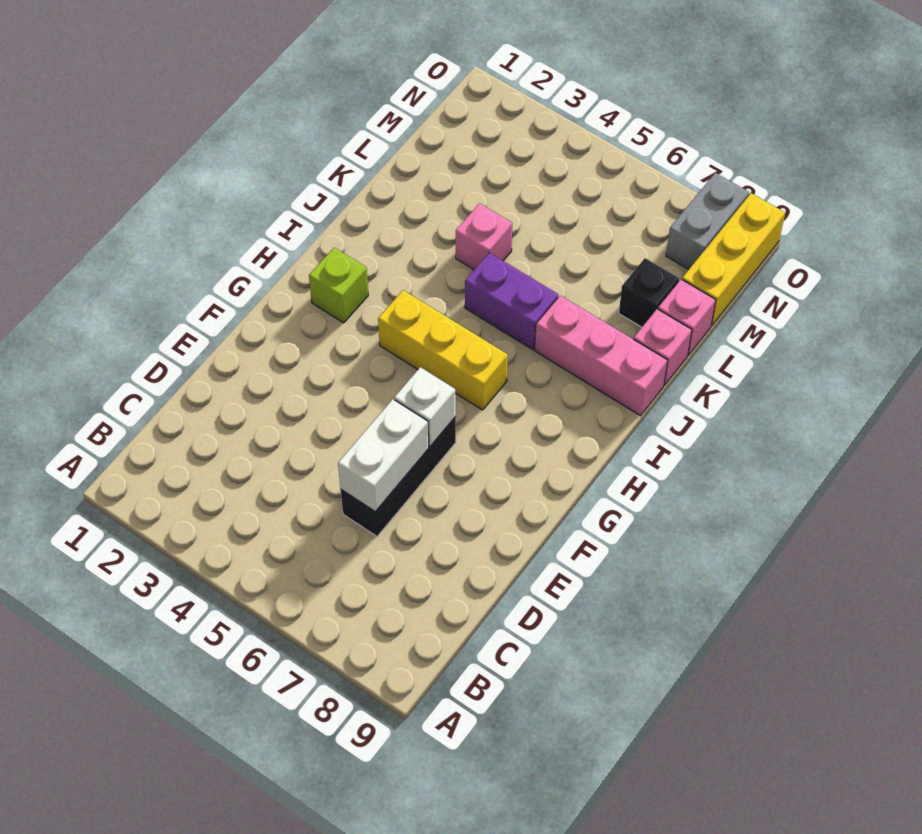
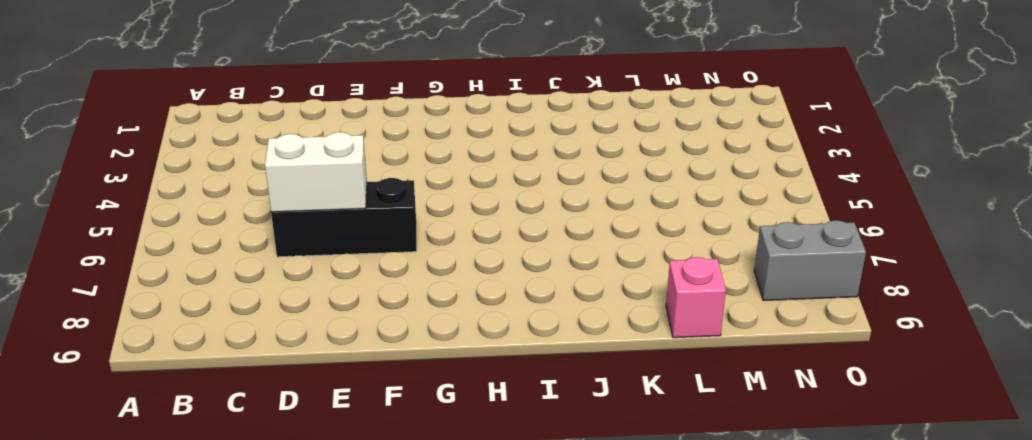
none -> lime 1x1 brick [309,248,368,323]
none -> yellow 1x3 brick [378,290,508,410]
none -> purple 1x2 brick [465,253,558,350]

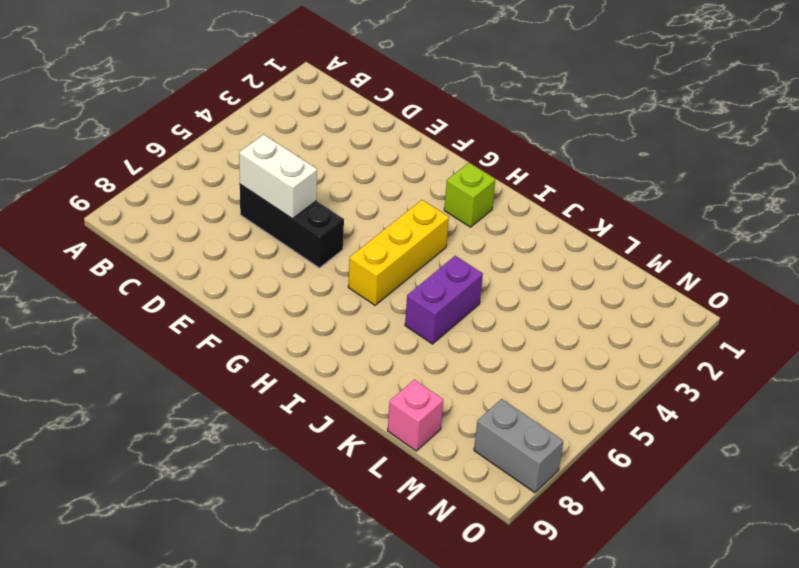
none -> pink 1x3 brick [535,295,668,416]
none -> pink 1x1 brick [456,203,513,270]
none -> pink 1x1 brick [634,309,692,385]

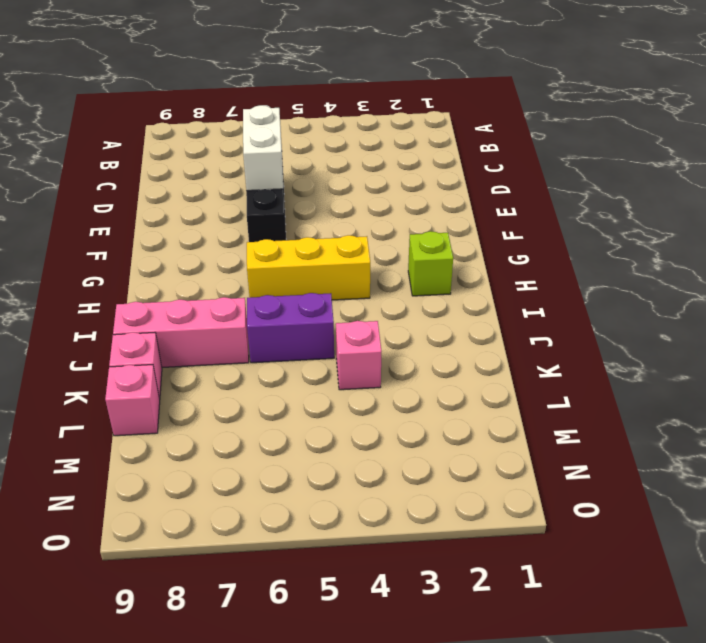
none -> black 1x1 brick [619,258,679,327]
none -> yellow 1x3 brick [682,193,785,326]
none -> grey 1x2 brick [666,173,749,269]

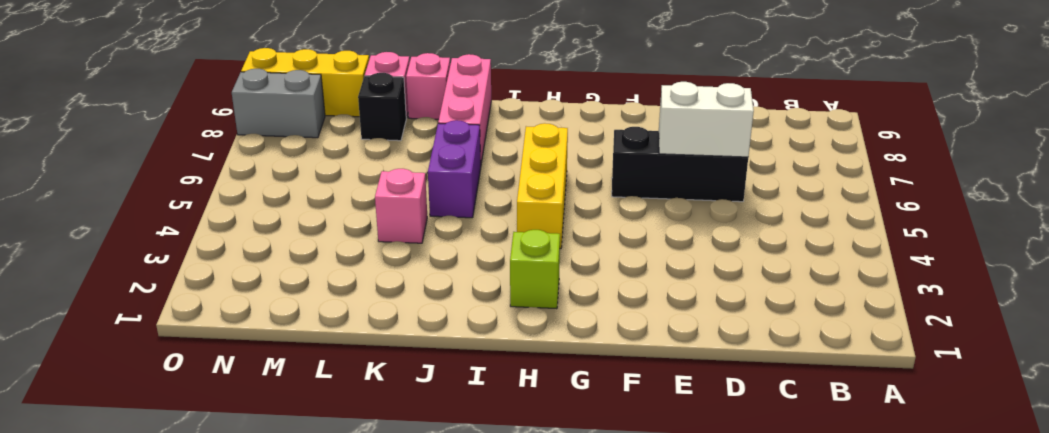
none -> white 1x1 brick [394,367,456,446]

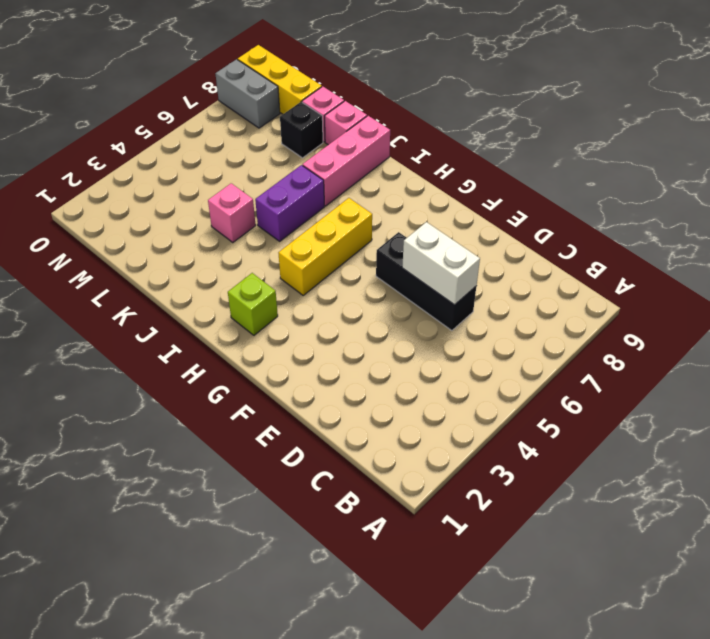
none -> white 1x1 brick [394,367,456,446]

